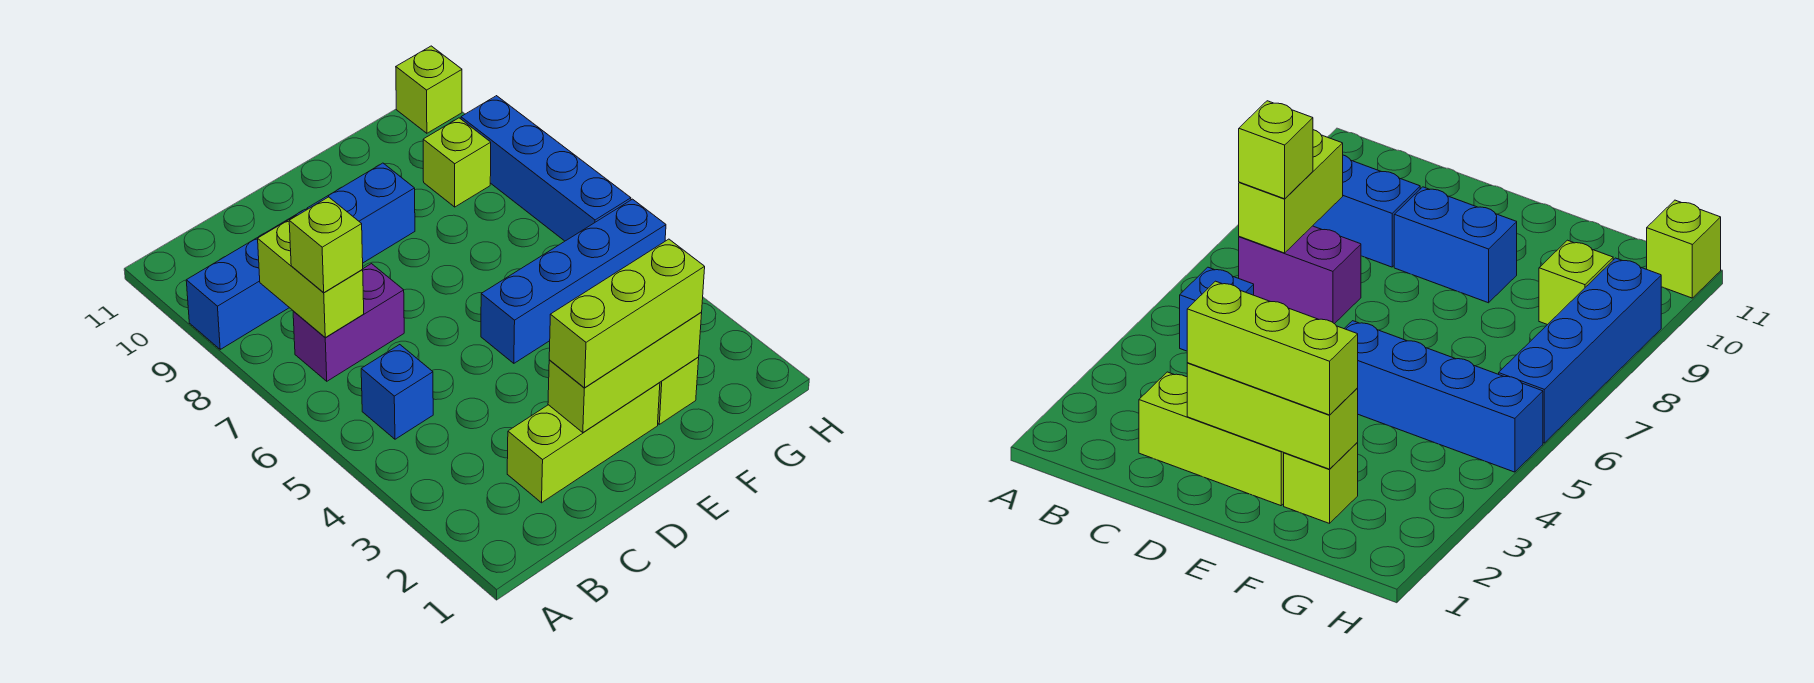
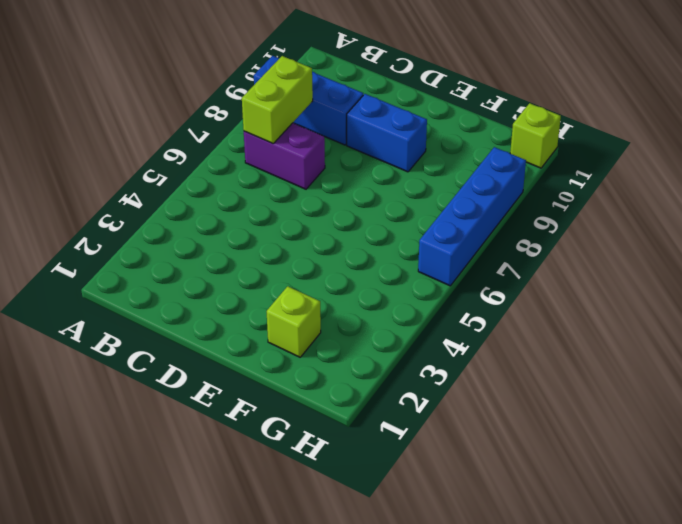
none -> blue 1x1 brick [361,345,433,439]
none -> lime 1x3 brick [507,383,660,503]
none -> blue 1x4 brick [481,199,666,363]

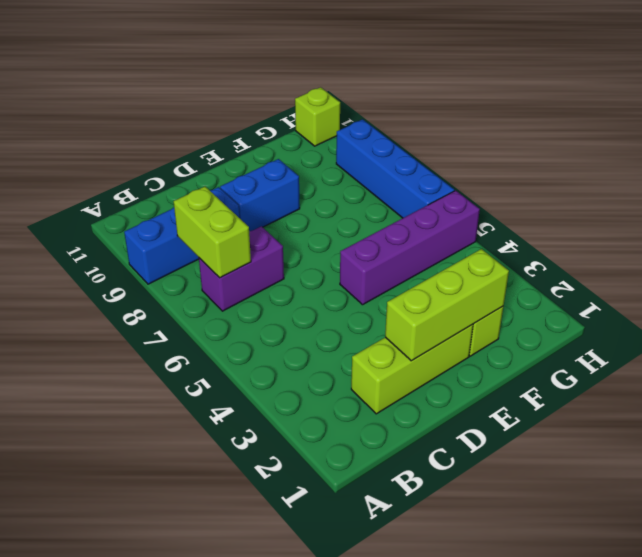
purple 1x4 brick [340,191,480,305] -> blue 1x4 brick [481,199,666,363]
none -> blue 1x1 brick [361,345,433,439]
none -> lime 1x1 brick [423,118,491,207]
none -> lime 1x1 brick [289,197,363,293]

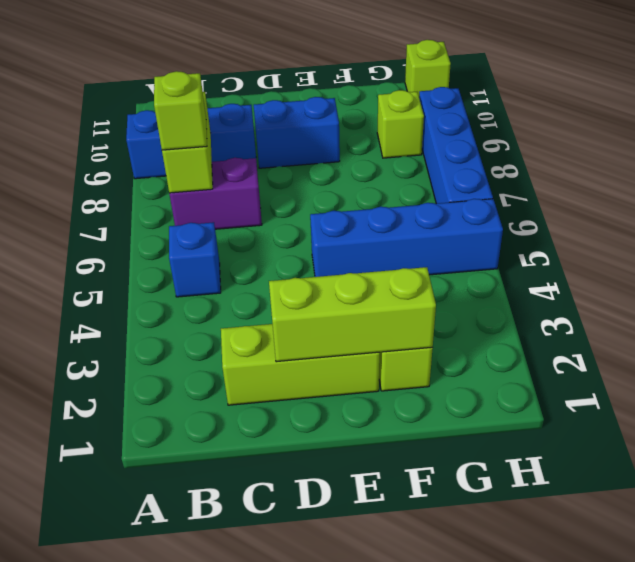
none -> lime 1x3 brick [549,239,705,388]

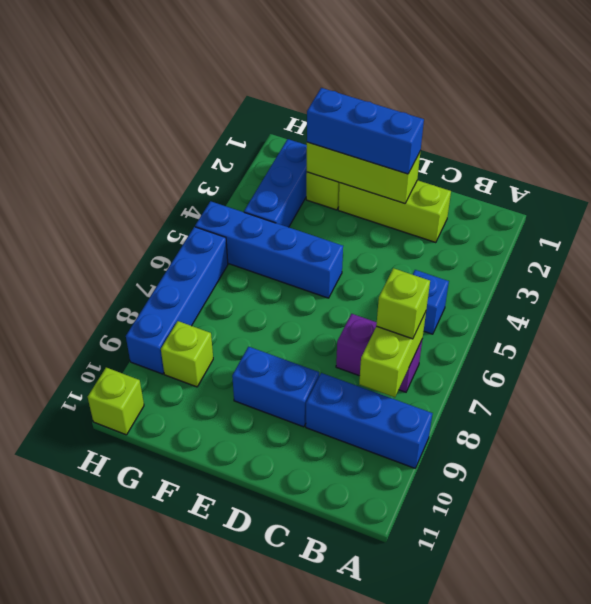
blue 1x3 brick [307,88,424,174] -> lime 1x3 brick [549,239,705,388]
blue 1x3 brick [244,139,307,227] -> none

